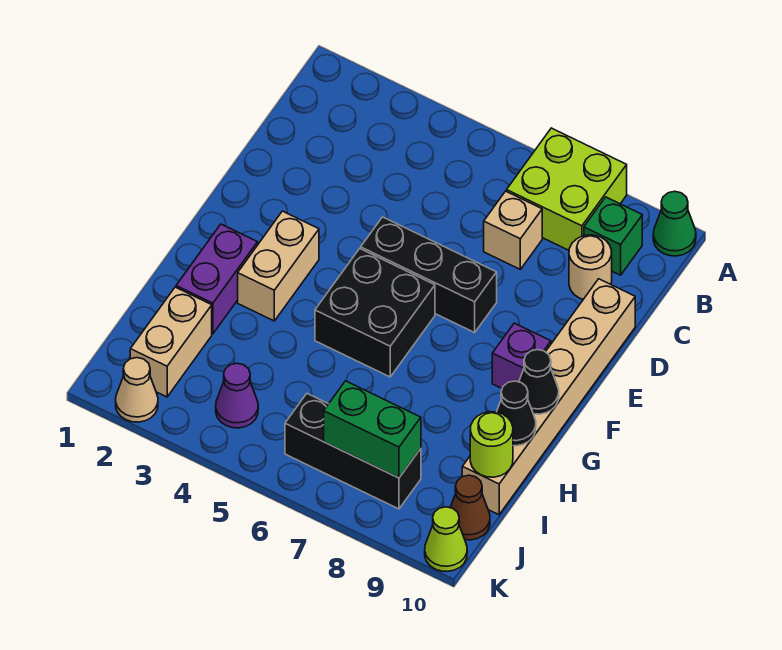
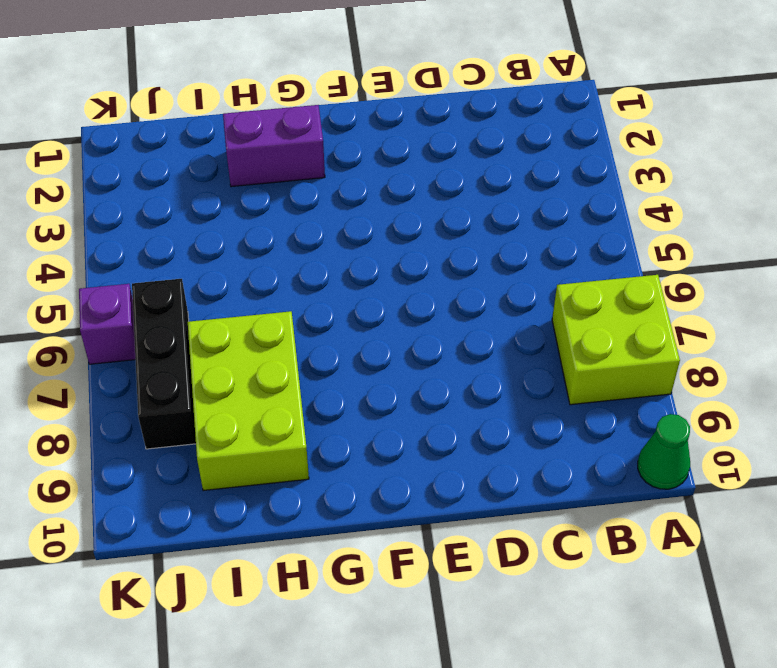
lime 2x3 brick [188,311,309,491] -> none
purple 1x1 brick [79,284,135,364] -> purple 1x1 brick moved to [492,323,551,388]
none -> green 1x1 brick [584,197,642,275]
none -> tan 1x1 brick [484,191,542,269]
none -> tan 1x1 round brick [569,235,612,299]

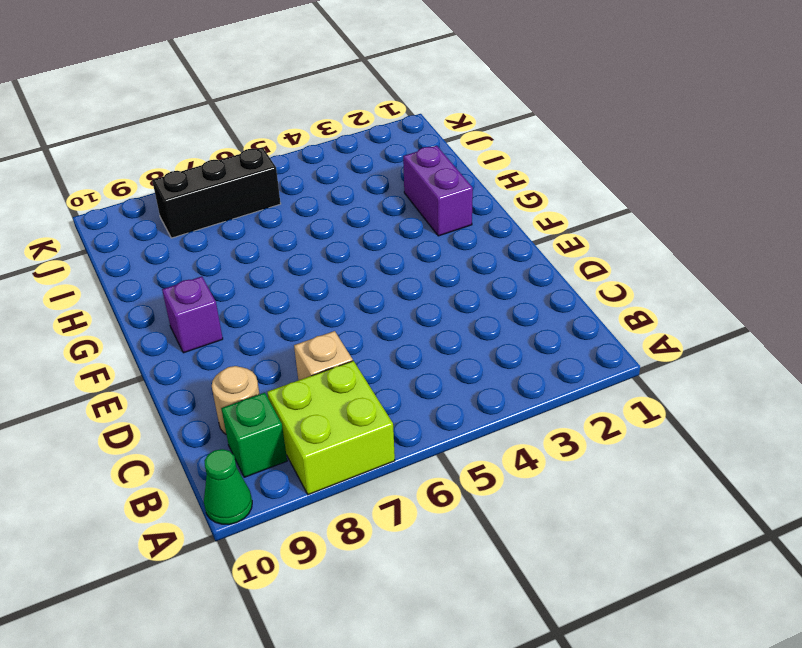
none -> tan 1x6 brick [462,279,635,515]
none -> black 1x3 brick [361,217,497,333]
none -> tan 1x2 brick [238,211,319,321]

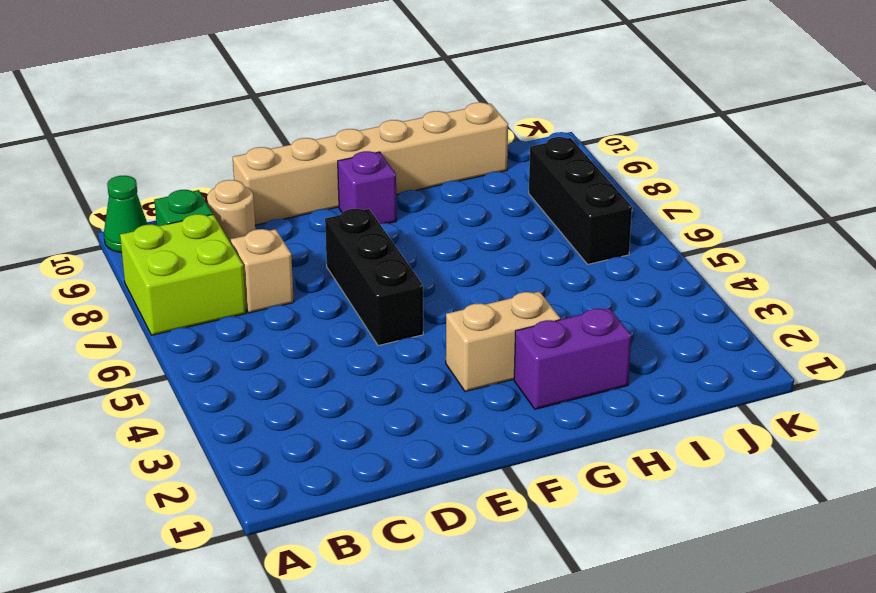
none -> black 2x2 brick [315,249,435,377]
none -> tan 1x2 brick [130,287,212,397]
none -> purple 1x1 cone [216,363,258,428]

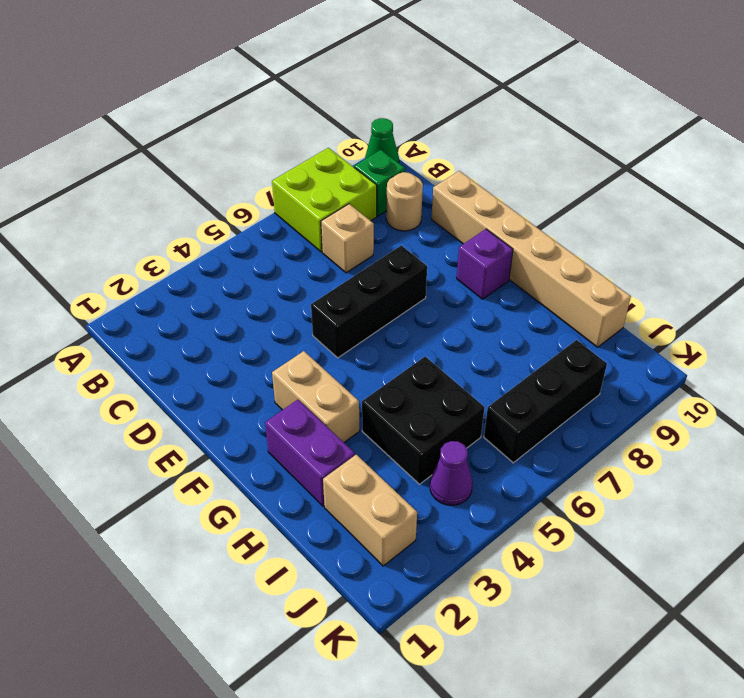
black 2x2 brick [362,357,485,484] -> black 2x2 brick moved to [315,249,435,377]
none -> brown 1x1 cone [450,475,490,540]
none -> tan 1x1 cone [116,358,158,422]
none -> lime 1x1 cone [425,507,467,572]

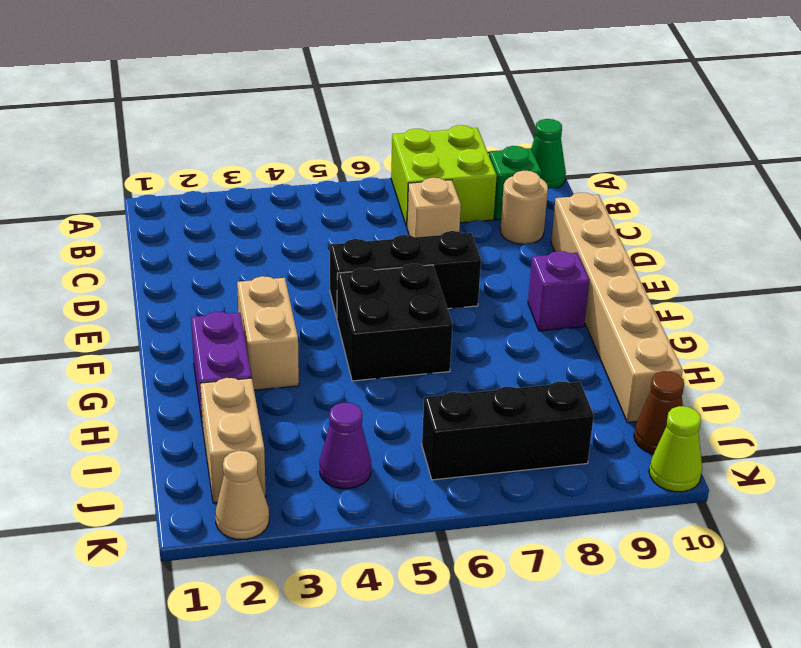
none -> black 1x1 cone [519,350,559,414]
none -> black 1x1 cone [497,381,536,446]
none -> lime 1x1 round brick [470,412,513,477]

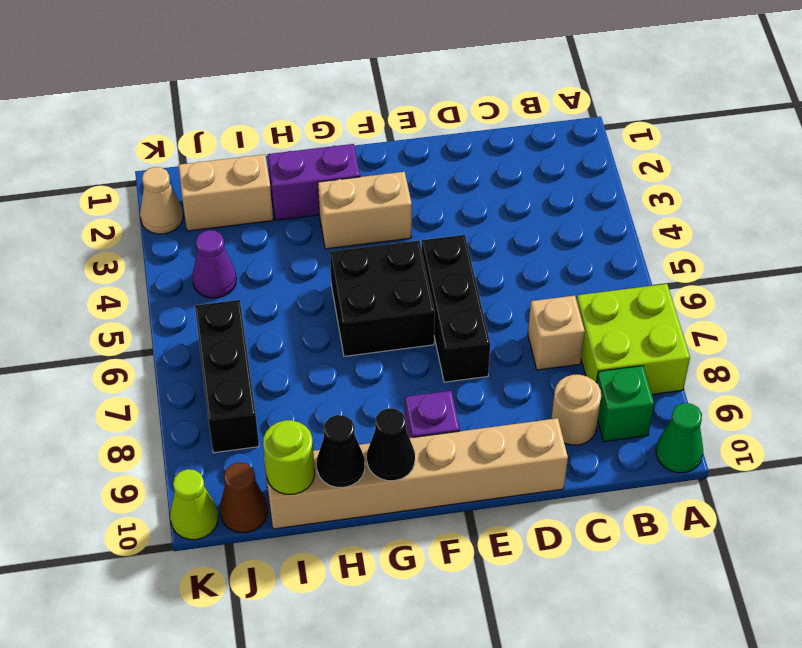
none -> green 1x2 brick [324,381,421,478]

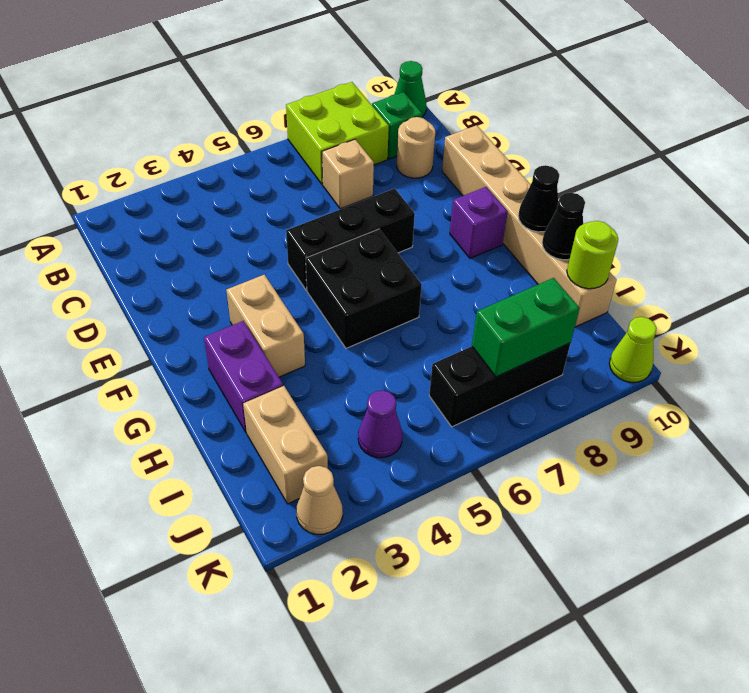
none -> brown 1x1 cone [450,475,490,540]

